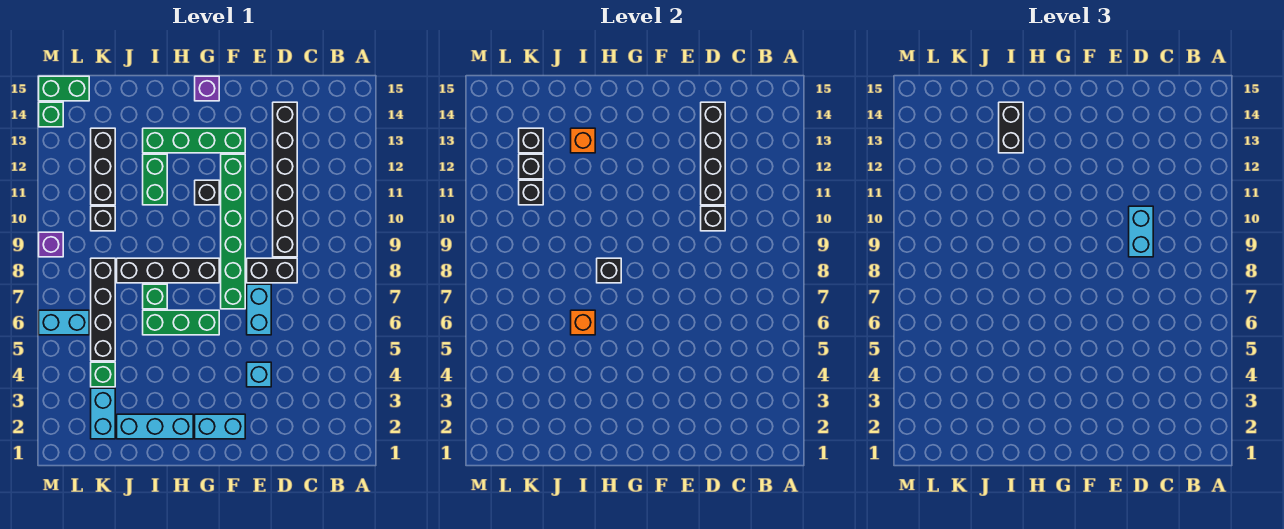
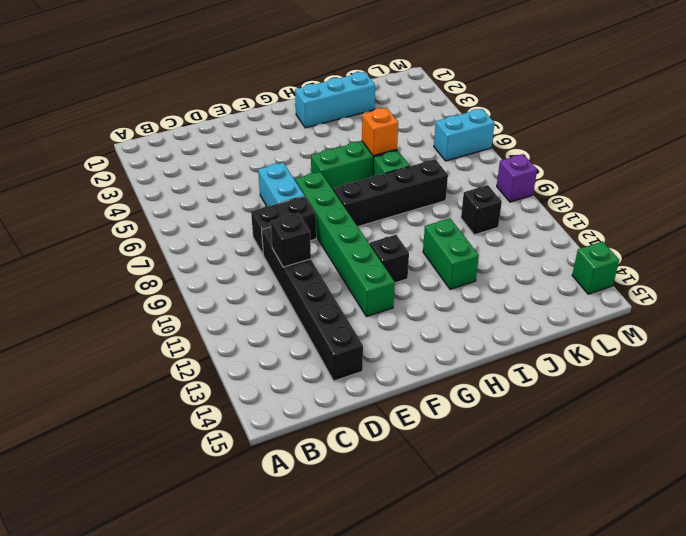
none -> cyan 1x1 brick [247,362,271,387]
none -> cyan 1x2 brick [195,414,245,439]
none -> green 1x4 brick [143,128,245,153]
none -> purple 1x1 brick [195,76,219,101]

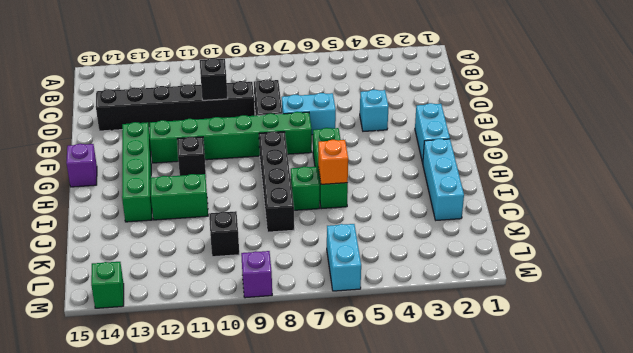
none -> cyan 1x2 brick [91,388,115,439]
none -> green 1x1 brick [91,362,115,387]
none -> black 1x4 brick [91,258,115,361]
none -> black 1x3 brick [91,128,115,205]

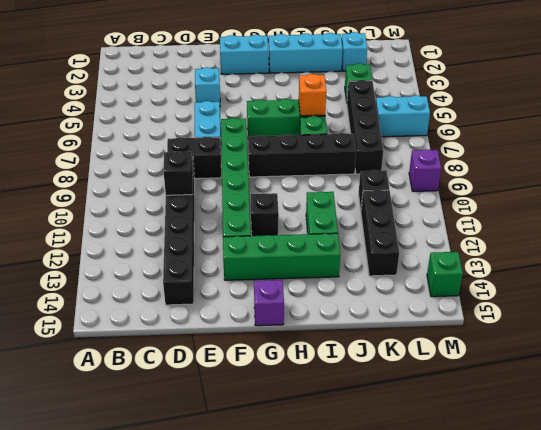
cyan 1x1 brick [342,32,367,71] -> cyan 1x2 brick [91,388,115,439]
none -> green 1x2 brick [39,76,89,101]
none -> black 1x4 brick [701,102,725,205]
none -> black 1x1 brick [597,258,621,283]
none -> orange 1x1 brick [571,128,595,153]

